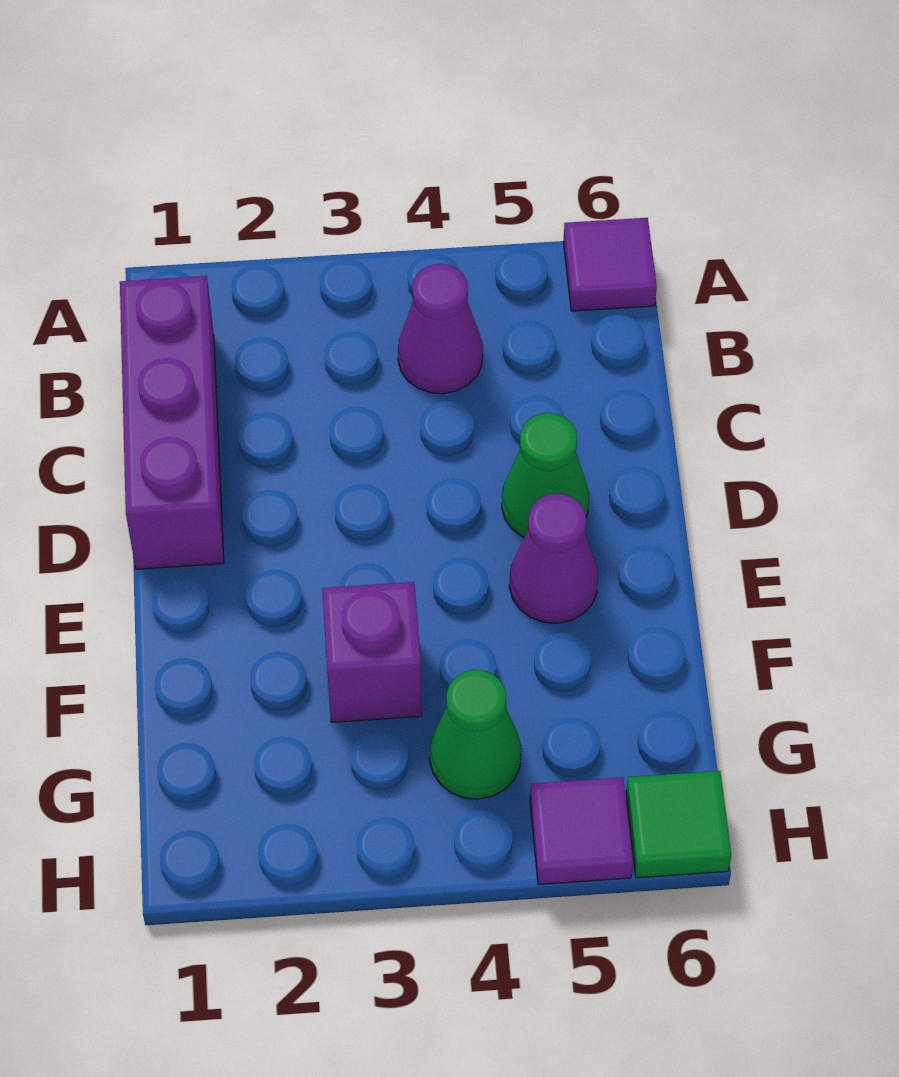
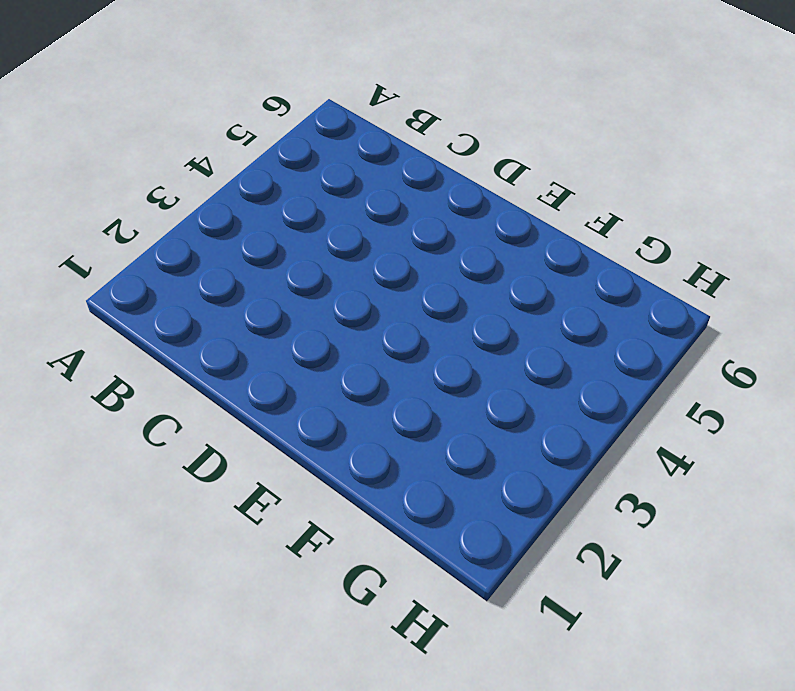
none -> purple 1x1 tile [563,218,657,311]
none -> purple 1x3 brick [120,276,224,569]

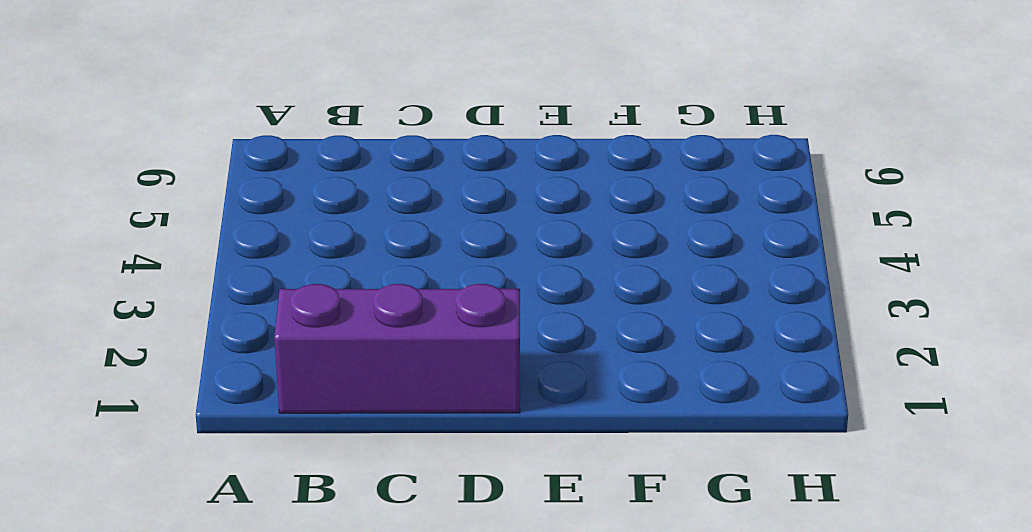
none -> purple 1x1 tile [563,218,657,311]
none -> purple 1x1 cone [398,264,483,394]

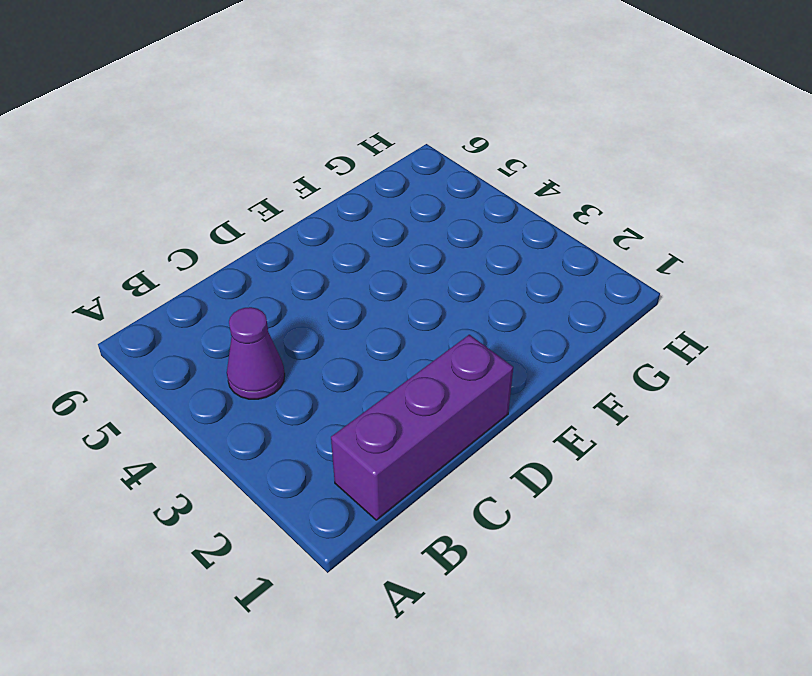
none -> purple 1x1 tile [563,218,657,311]
none -> green 1x1 cone [502,413,589,538]

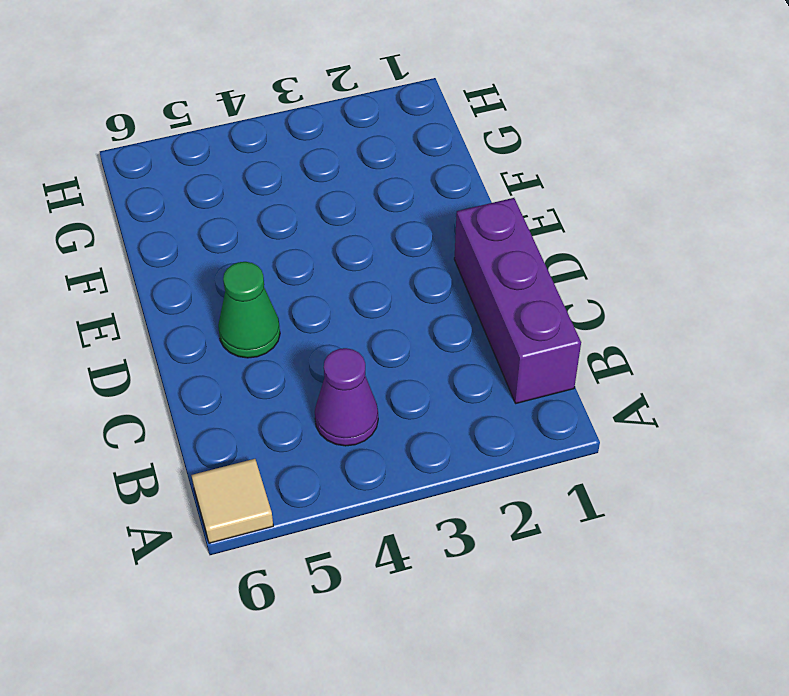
tan 1x1 tile [191,459,273,543] -> purple 1x1 tile [563,218,657,311]
none -> purple 1x1 cone [509,494,598,623]
none -> purple 1x1 brick [322,582,422,722]

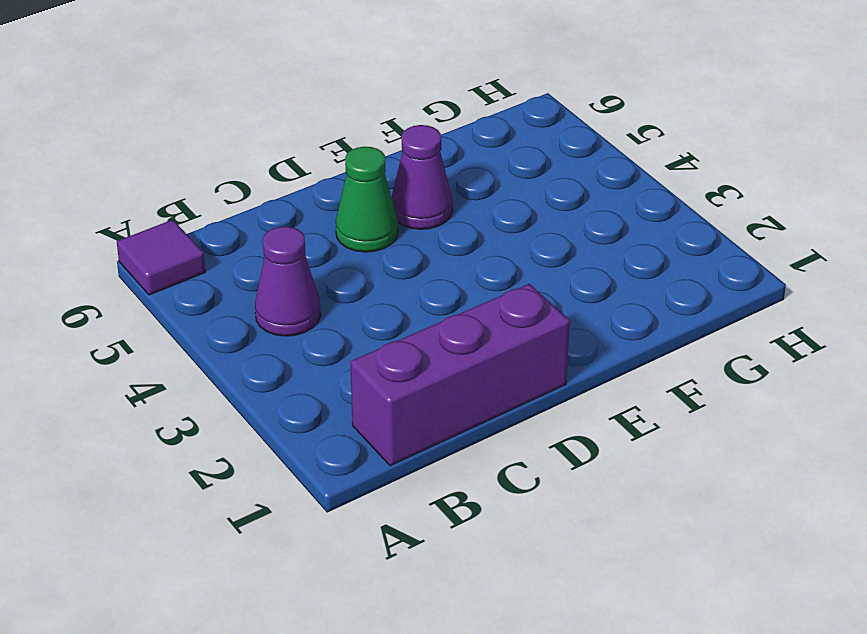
none -> purple 1x1 brick [322,582,422,722]
none -> green 1x1 cone [430,670,521,799]

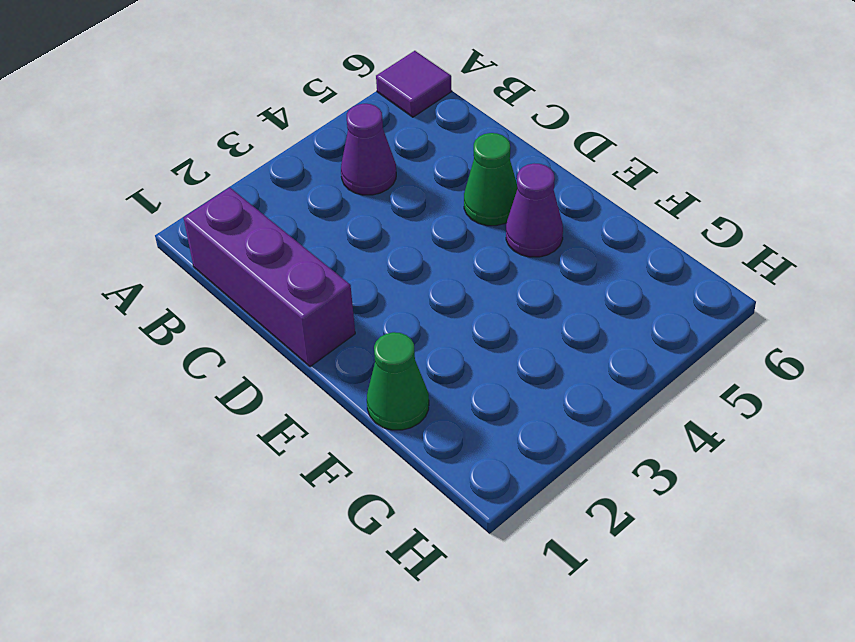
green 1x1 cone [367,332,429,430] -> green 1x1 cone moved to [430,670,521,799]
none -> purple 1x1 brick [322,582,422,722]
none -> purple 1x1 tile [530,777,633,884]

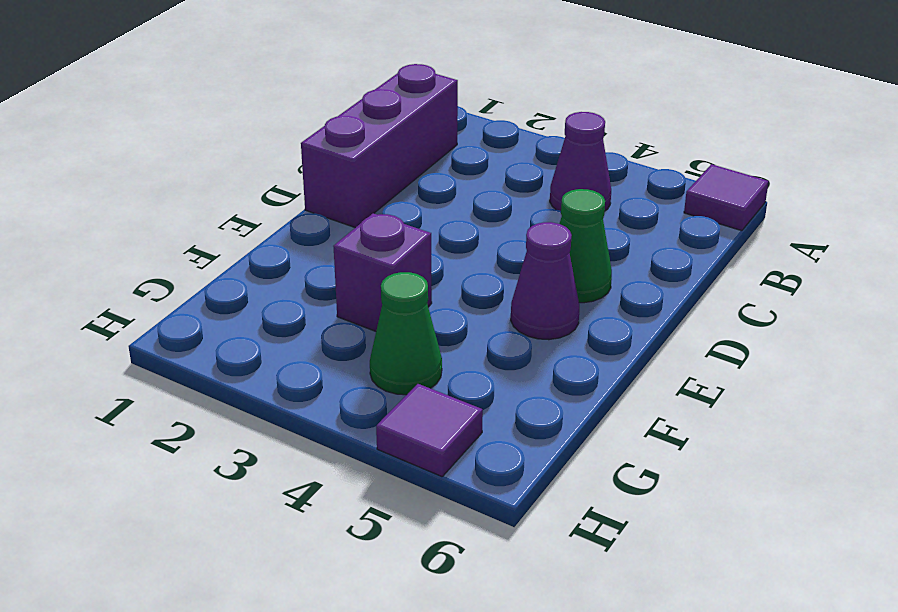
none -> green 1x1 tile [626,771,731,878]

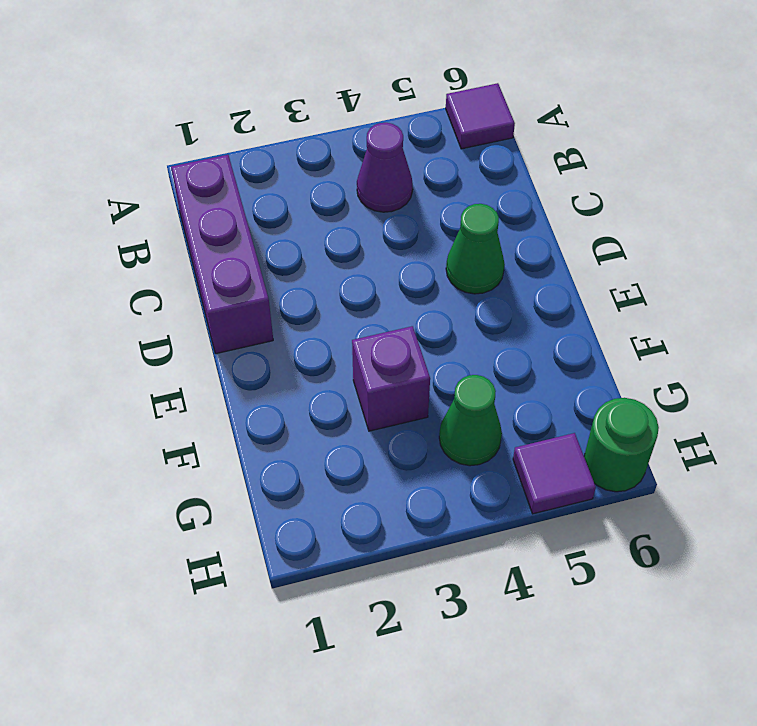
green 1x1 round brick [584,398,659,492] -> green 1x1 tile [626,771,731,878]
none -> purple 1x1 cone [509,494,598,623]

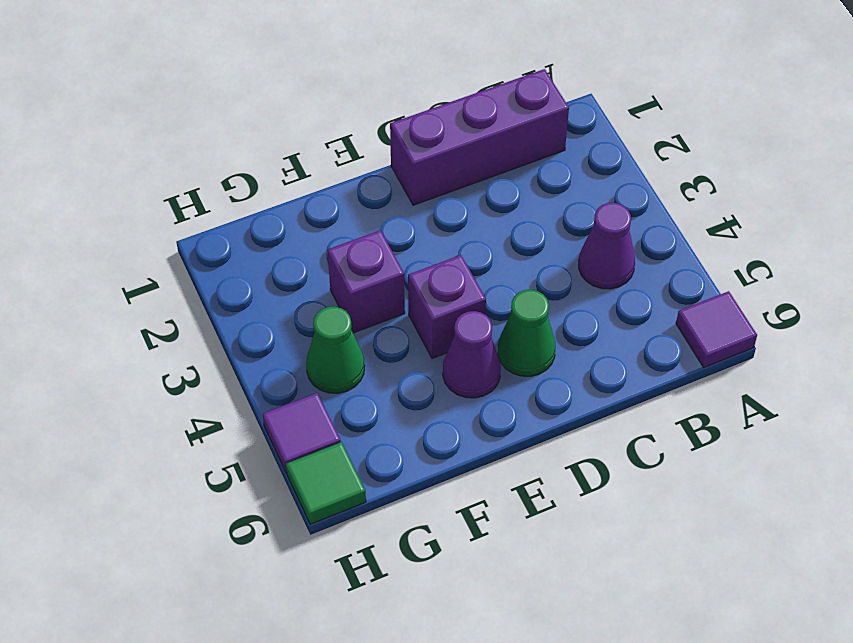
purple 1x1 brick [408,255,486,359] -> none

